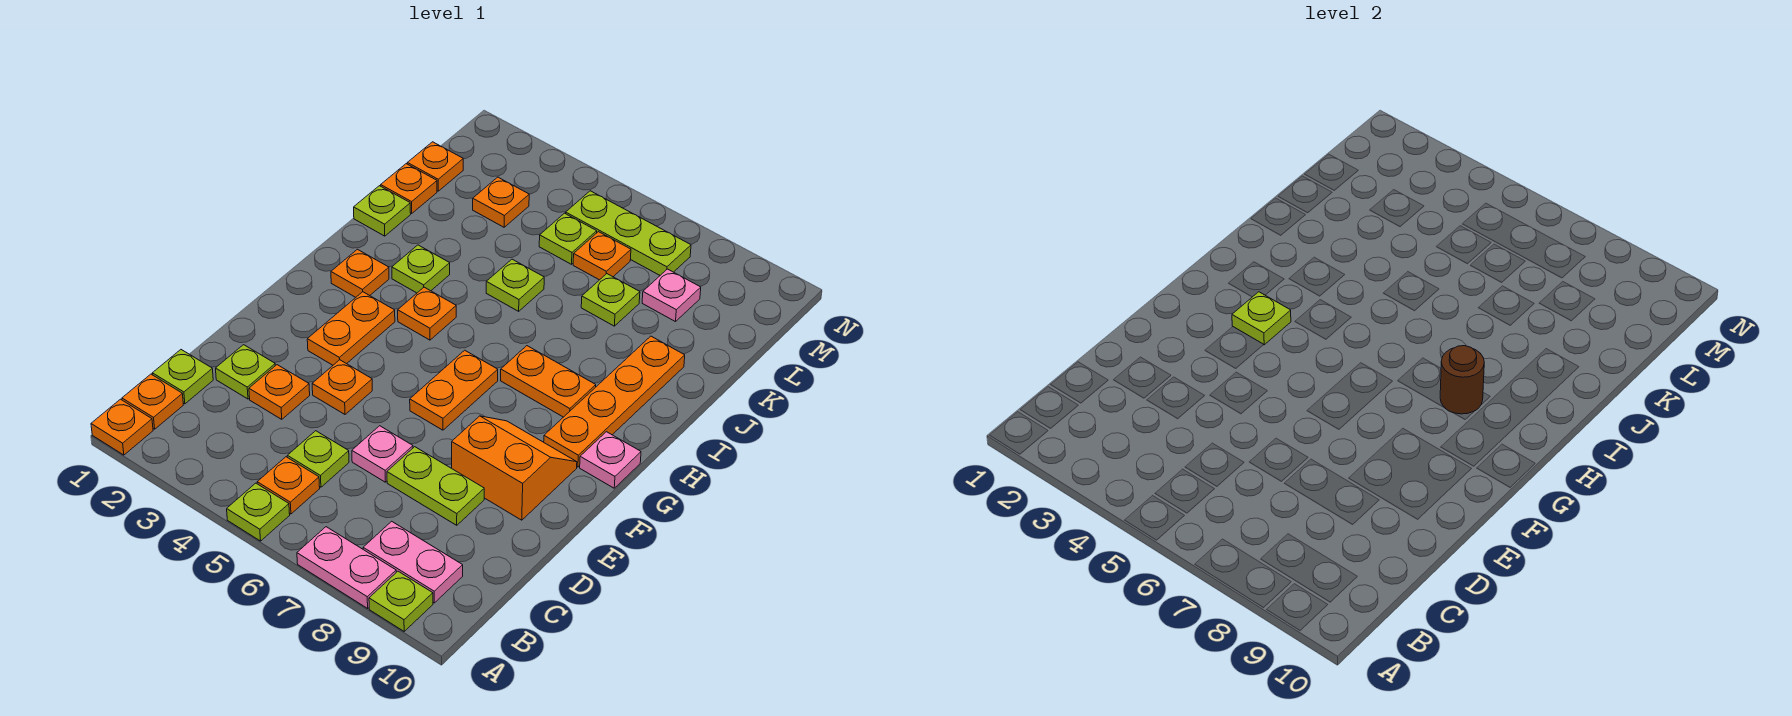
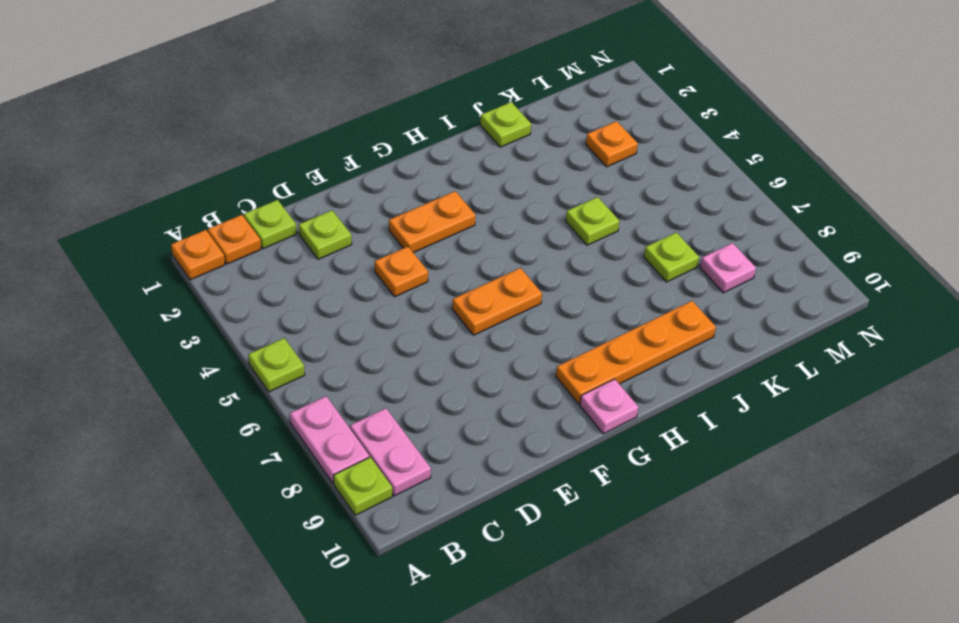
none -> orange 1x1 plate [257,457,320,514]
none -> lime 1x1 plate [287,431,349,487]
none -> orange 1x1 plate [249,365,310,419]
none -> pink 1x1 plate [352,426,413,482]

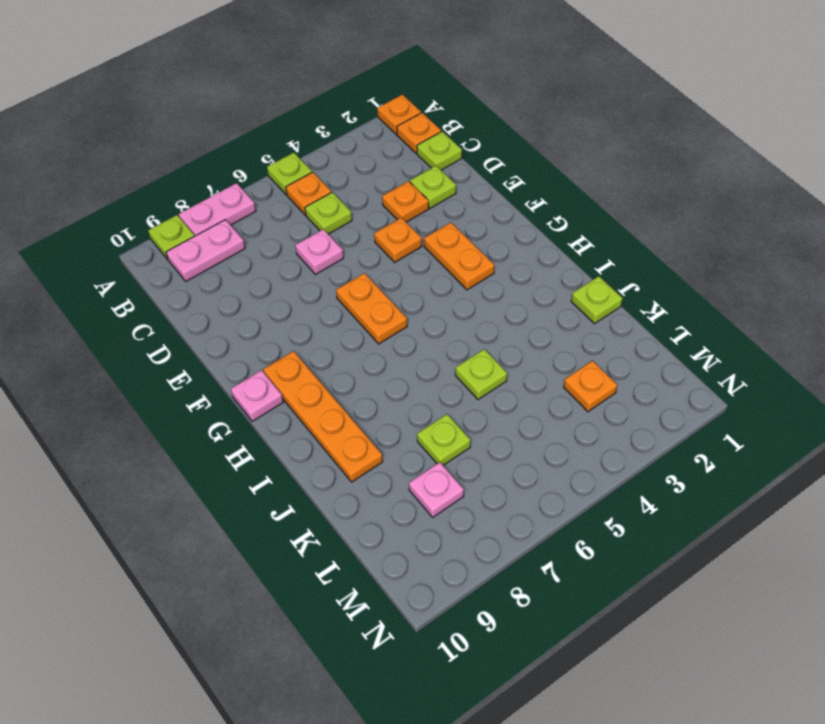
none -> lime 1x2 plate [387,447,484,525]
none -> orange 2x2 slope [452,416,577,520]
none -> orange 1x1 plate [331,249,389,298]
none -> orange 1x1 plate [398,287,456,340]

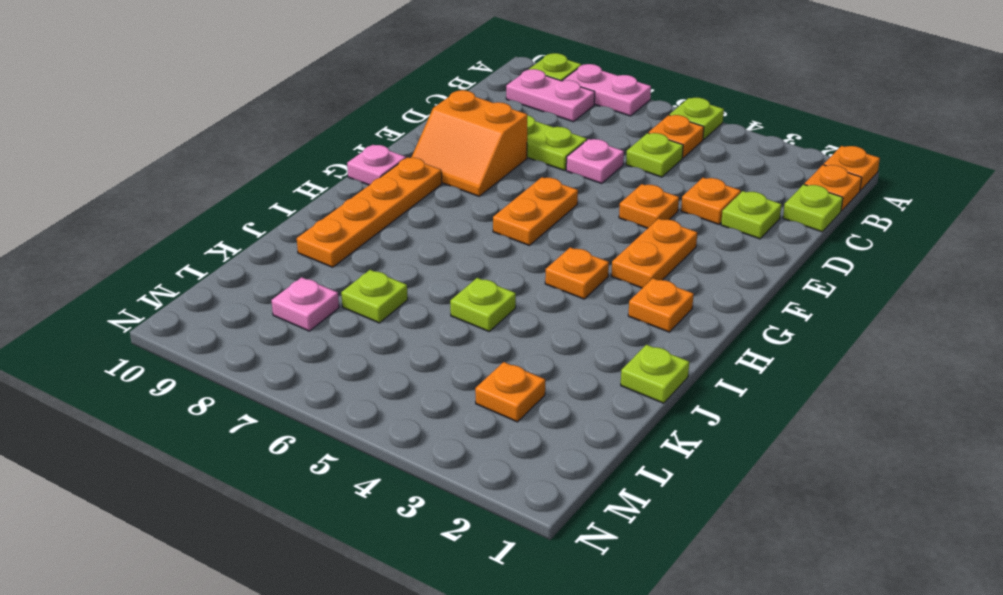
none -> orange 1x2 plate [501,346,596,417]
none -> lime 1x1 plate [392,245,450,293]
none -> orange 1x1 plate [381,164,437,213]
none -> orange 1x1 plate [407,142,463,191]

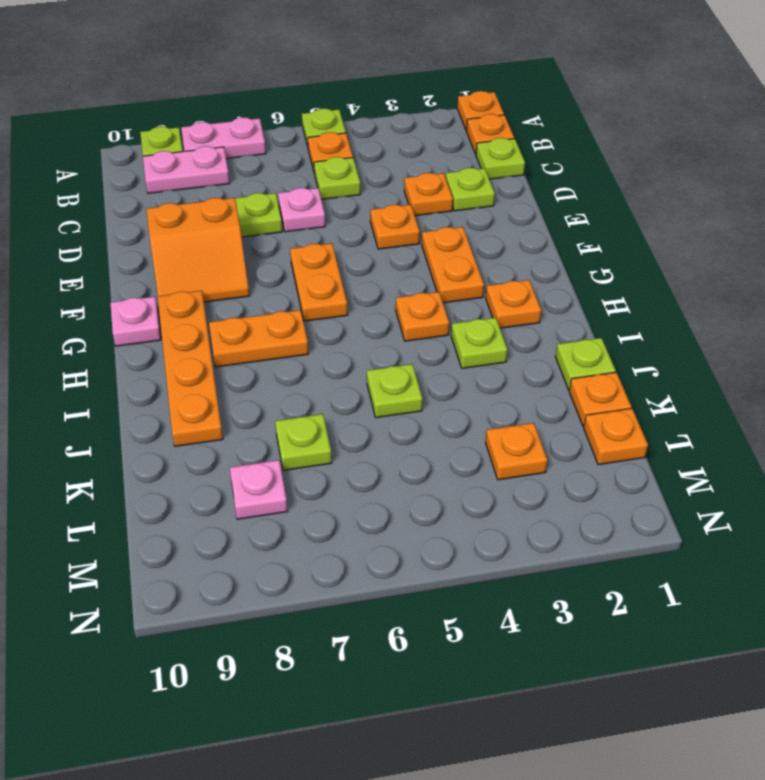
none -> lime 1x1 plate [539,213,597,264]
none -> orange 1x1 plate [573,232,631,280]
none -> lime 1x3 plate [566,191,691,275]
none -> lime 1x1 plate [1232,292,1291,345]

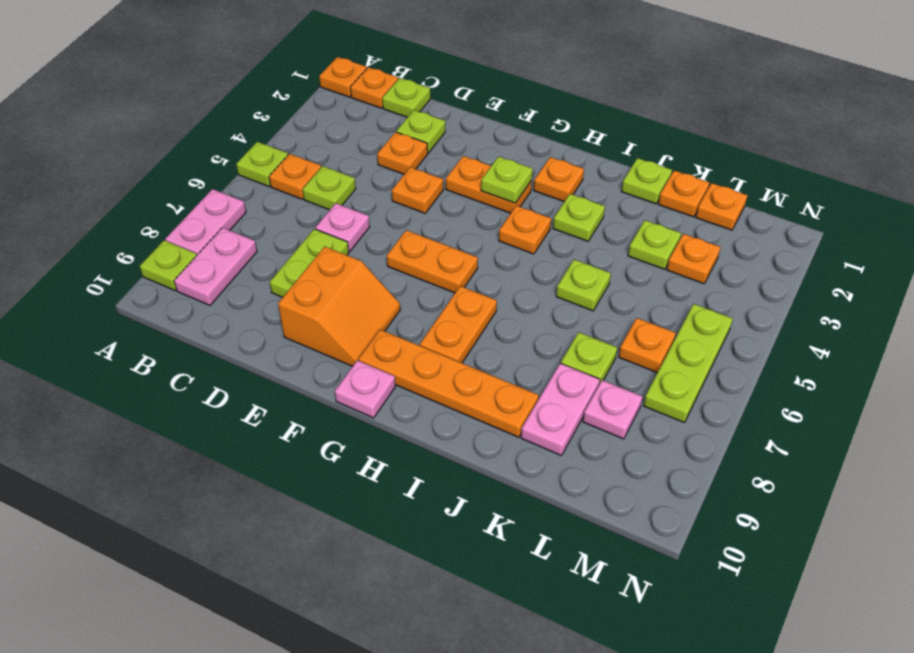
lime 1x1 plate [628,220,681,269] -> lime 1x1 plate moved to [539,213,597,264]
pink 1x2 plate [521,363,600,456] -> none
none -> brown 1x1 round brick [1440,346,1484,414]

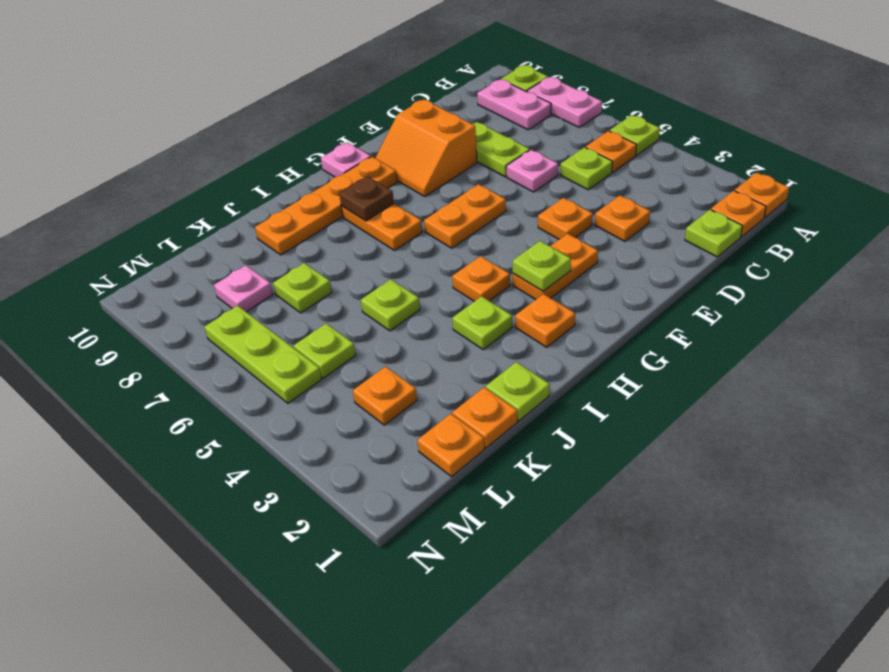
brown 1x1 plate [339,176,394,221] -> brown 1x1 round brick [1440,346,1484,414]
none -> lime 1x1 plate [216,345,275,399]
none -> orange 1x1 plate [573,232,631,280]

